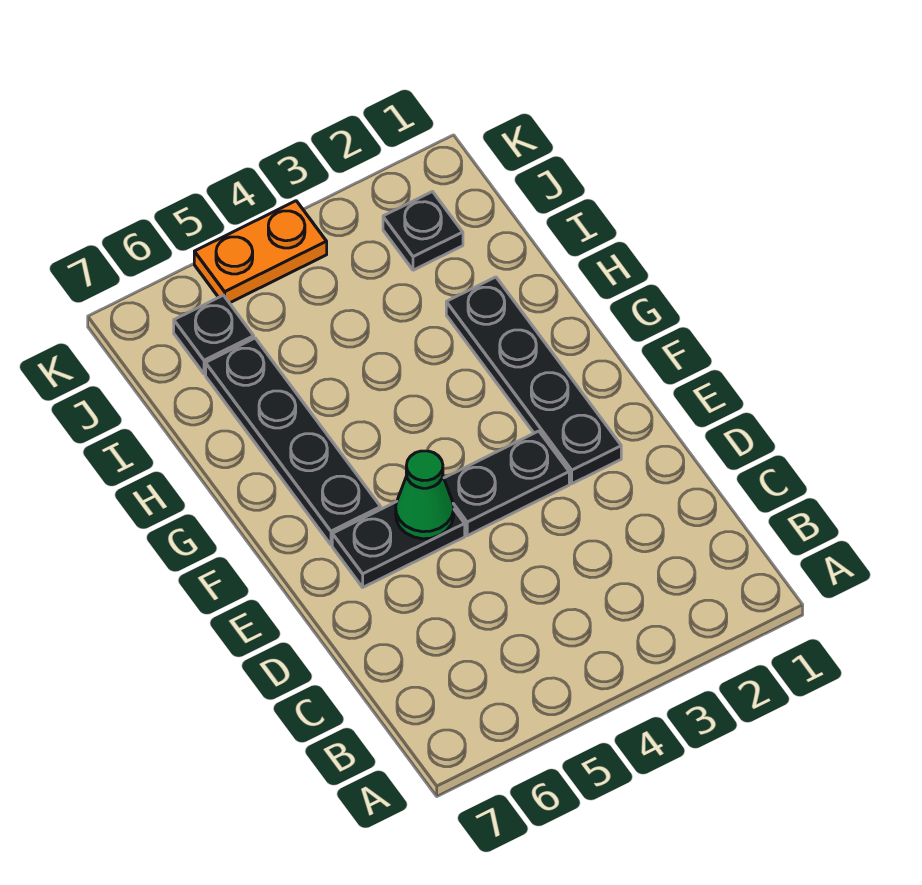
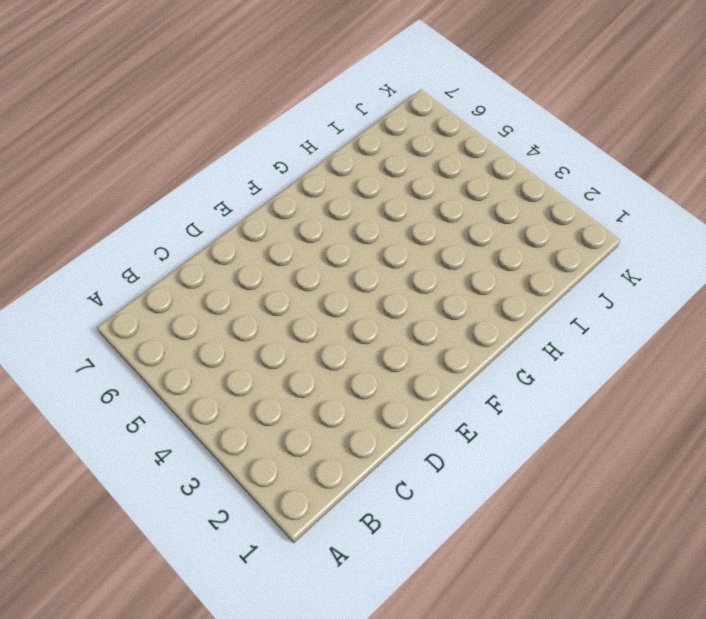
none -> black 1x4 plate [446,277,621,484]
none -> black 1x2 plate [444,431,569,536]

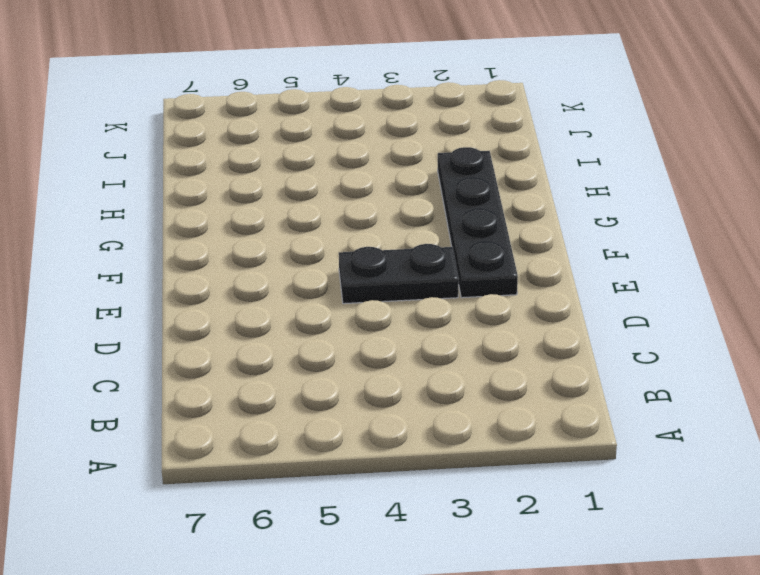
none -> black 1x2 plate [332,502,465,587]
none -> black 1x4 plate [206,338,381,545]

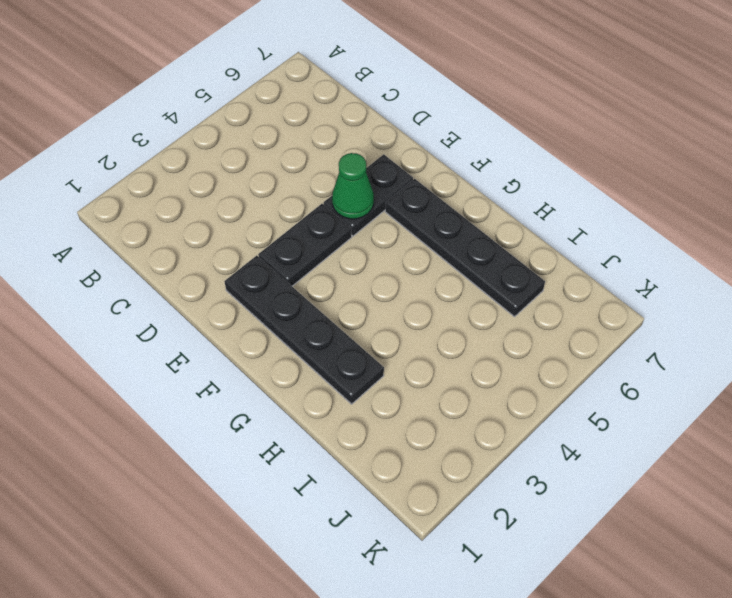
none -> black 1x1 plate [383,192,463,270]
none -> black 1x1 plate [174,295,254,374]

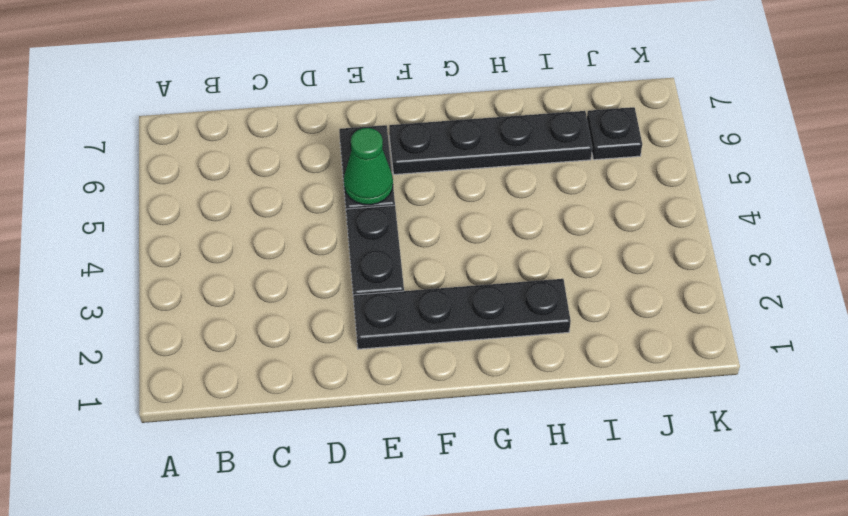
none -> black 1x1 plate [383,192,463,270]
none -> orange 1x2 plate [194,201,327,303]

